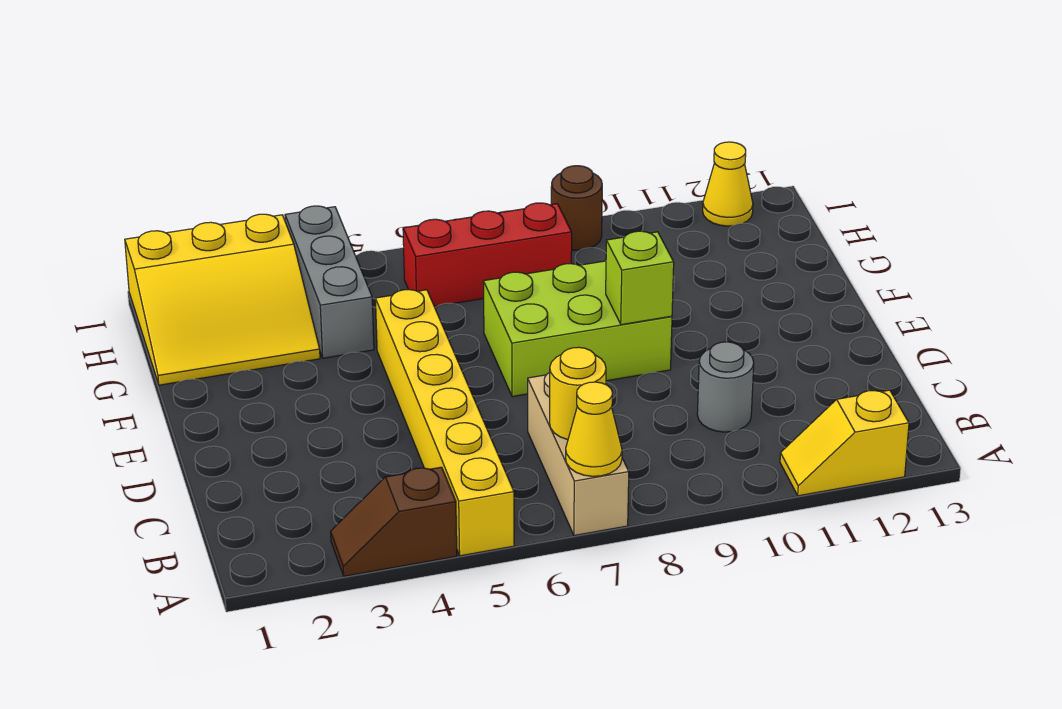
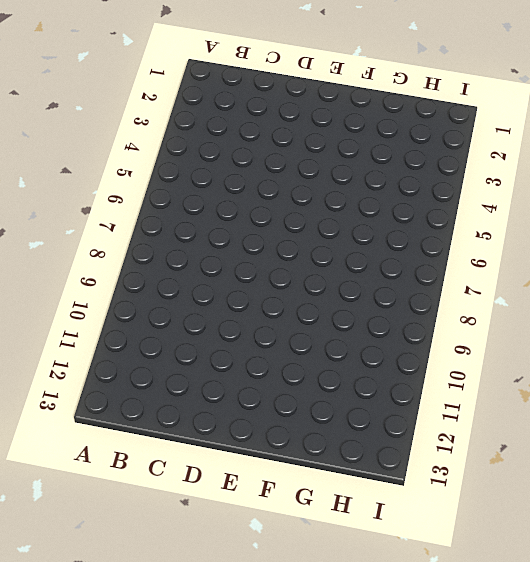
none -> brown 1x2 slope [331,467,457,576]
none -> yellow 1x6 brick [375,290,514,556]
none -> tan 1x3 brick [528,373,629,536]

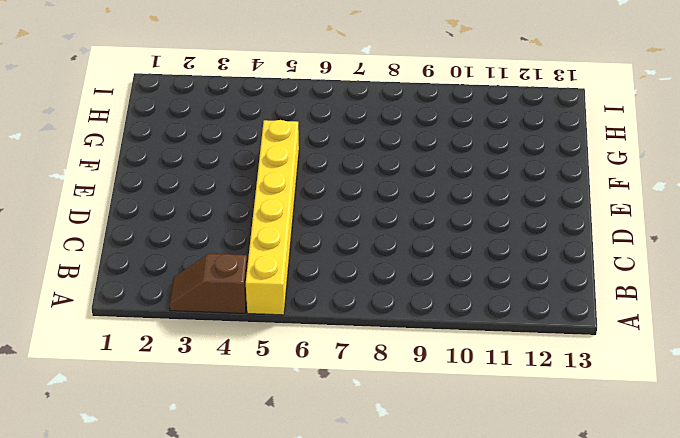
none -> tan 1x3 brick [528,373,629,536]
none -> yellow 1x2 slope [780,390,909,496]
none -> grey 1x1 round brick [697,342,754,432]

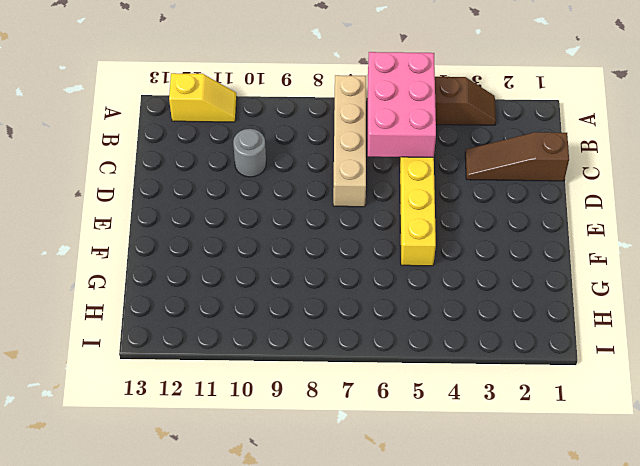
pink 2x3 brick [368,52,436,157] -> none
tan 1x4 brick [333,75,366,207] -> tan 1x3 brick [528,373,629,536]
brown 1x3 slope [465,132,569,181] -> none
none -> lime 2x3 brick [483,261,672,397]
none -> yellow 3x3 slope [125,214,320,385]
none -> grey 1x3 brick [285,206,374,358]

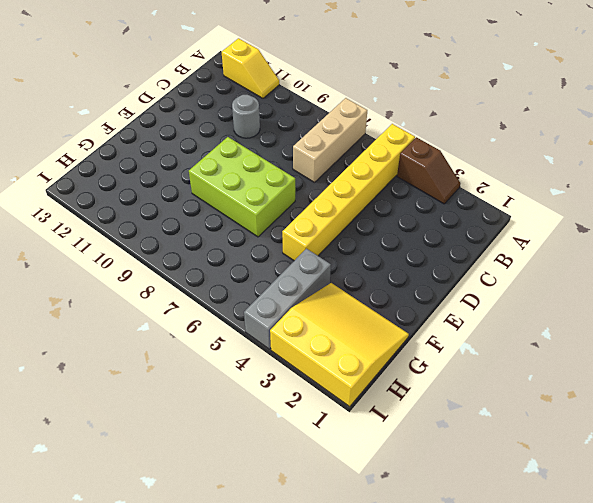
none -> red 1x3 brick [403,203,572,307]
none -> brown 1x1 round brick [551,166,602,250]
none -> yellow 1x1 cone [703,142,753,226]

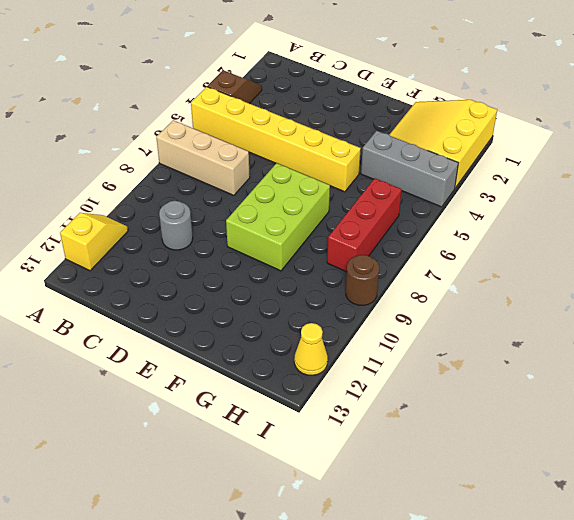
none -> yellow 1x1 cone [566,382,622,476]
none -> yellow 1x1 round brick [550,347,606,440]
none -> lime 1x1 brick [606,231,674,325]

